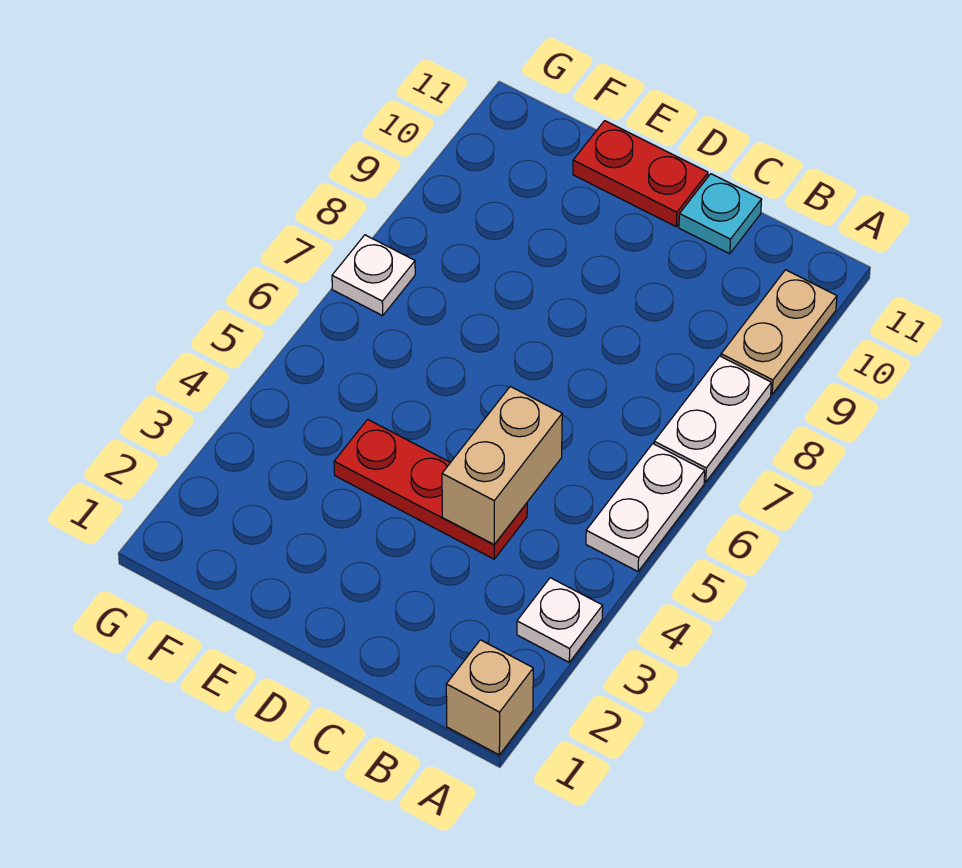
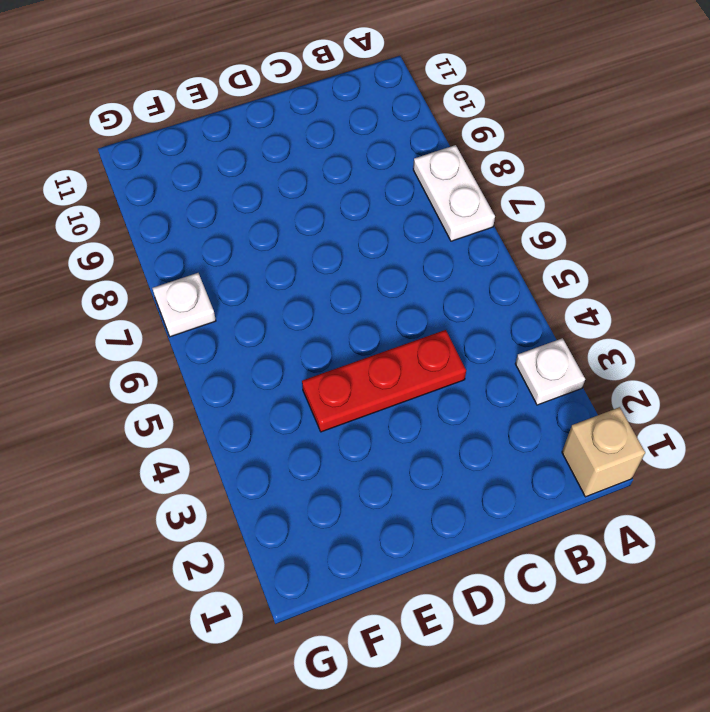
none -> white 1x2 plate [586,444,705,571]
none -> tan 1x2 plate [721,270,837,394]

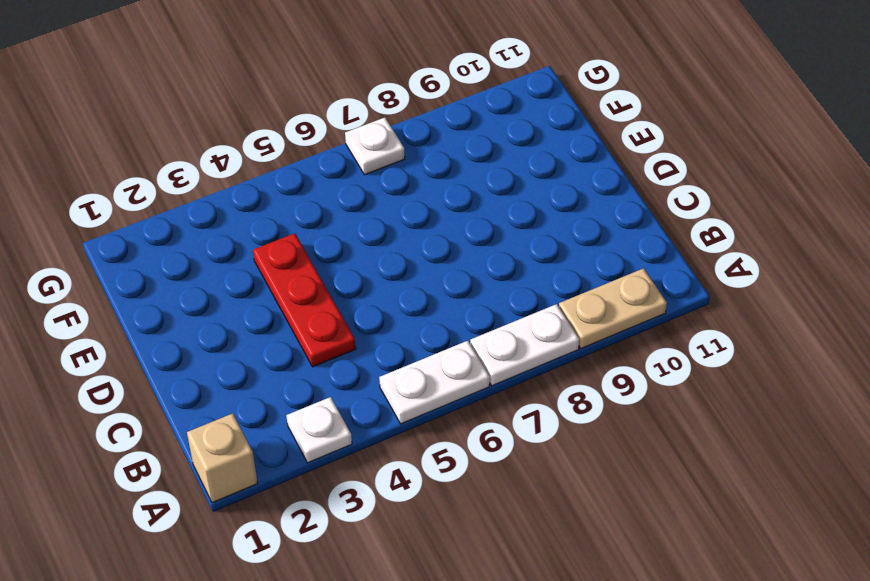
none -> cyan 1x1 plate [679,174,762,254]
none -> red 1x2 plate [573,121,708,227]

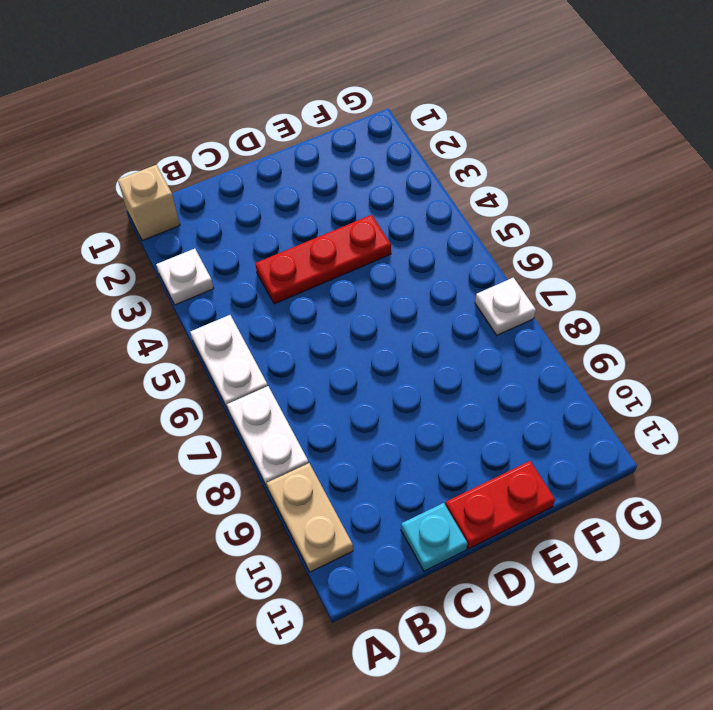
none -> tan 1x2 brick [442,387,562,545]

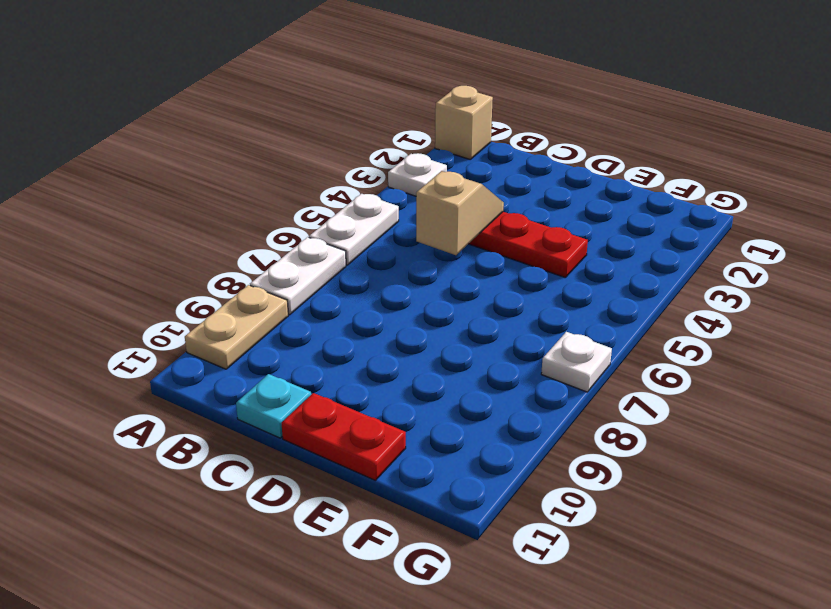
tan 1x2 slope [416,171,504,255] -> tan 1x2 brick [442,387,562,545]

